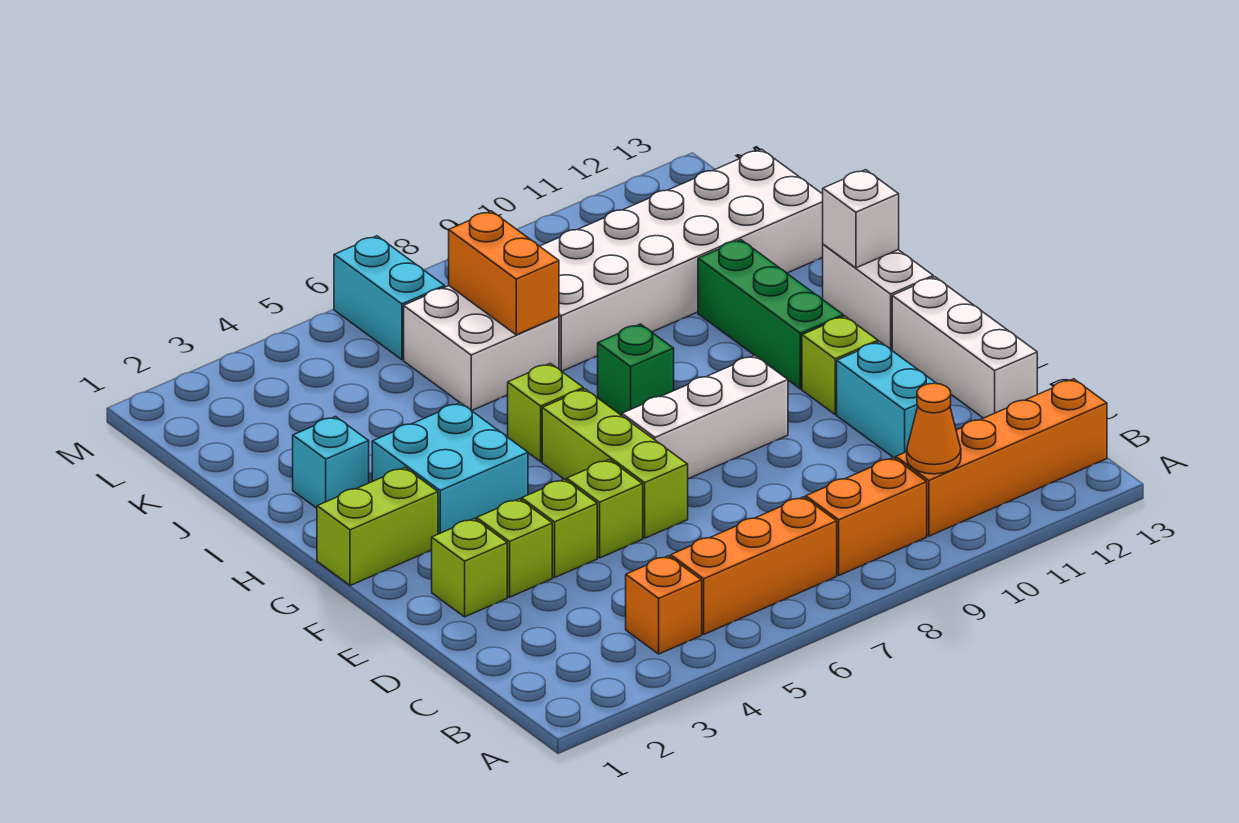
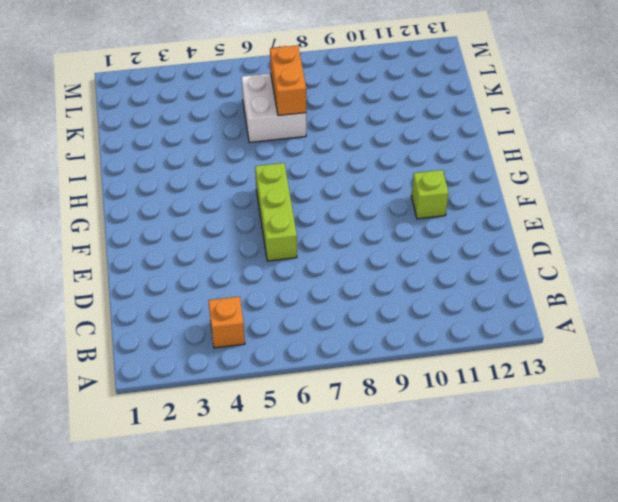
none -> orange 1x3 brick [671,497,837,634]
none -> orange 1x2 brick [806,457,927,575]
none -> orange 1x4 brick [896,379,1107,536]

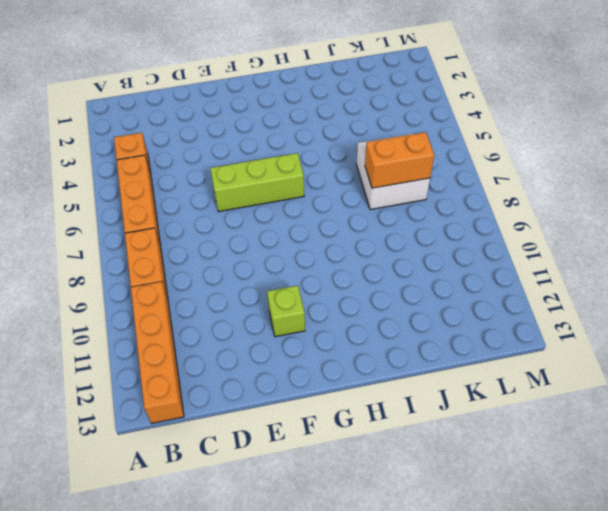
none -> cyan 1x2 brick [837,342,937,459]
none -> white 1x3 brick [892,277,1037,418]
none -> lime 1x1 brick [432,519,507,617]

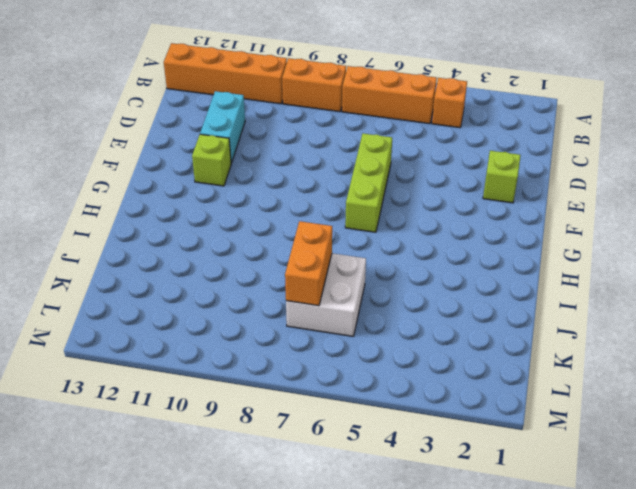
none -> white 1x3 brick [892,277,1037,418]
none -> lime 1x1 brick [477,499,552,597]
none -> lime 1x1 brick [522,479,597,577]

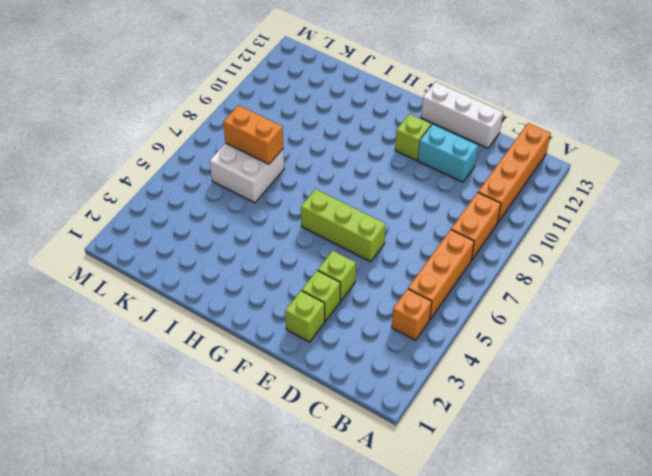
none -> lime 1x1 brick [567,460,643,558]
none -> white 1x3 brick [622,355,788,479]
none -> lime 1x2 brick [317,468,438,586]

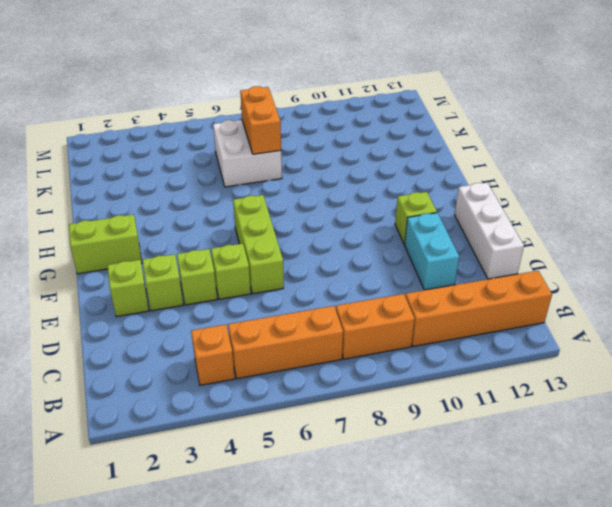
none -> white 1x3 brick [622,355,788,479]
none -> cyan 2x2 brick [372,403,528,534]
none -> green 1x3 brick [698,240,843,389]

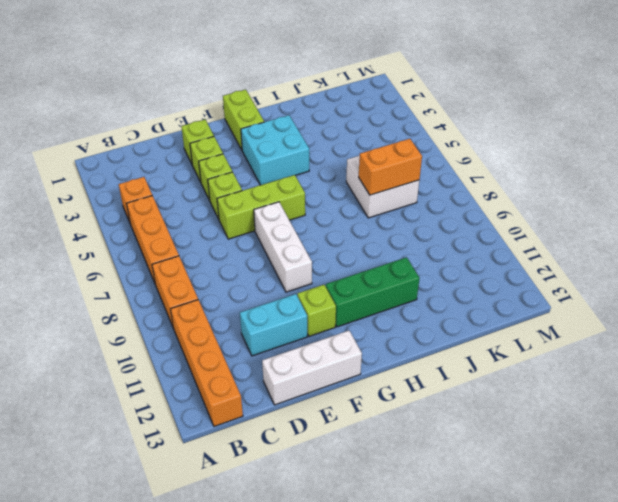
none -> white 1x2 brick [823,244,933,349]
none -> lime 1x1 brick [508,363,583,462]
none -> green 1x1 brick [598,324,674,416]

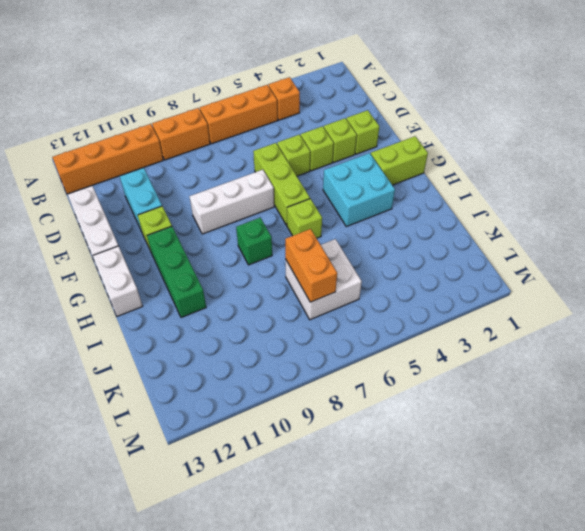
none -> cyan 1x1 brick [293,417,369,508]
none -> white 2x6 brick [540,149,823,371]
none -> cyan 1x2 brick [334,236,445,360]

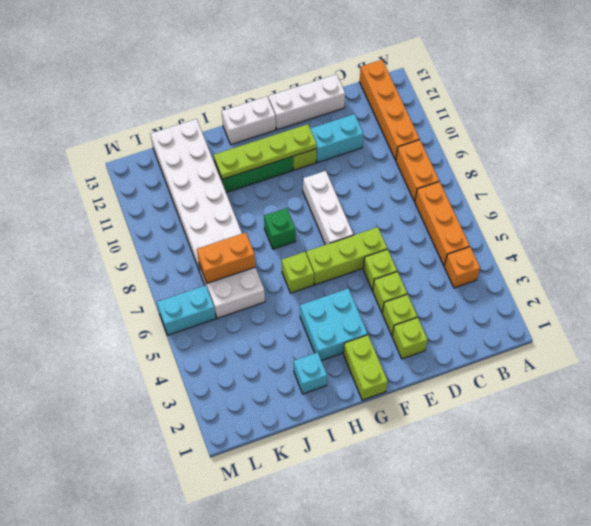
lime 1x4 plate [214,124,317,179] -> none
none -> orange 1x1 cone [907,383,961,474]
none -> white 1x1 brick [823,170,899,268]

